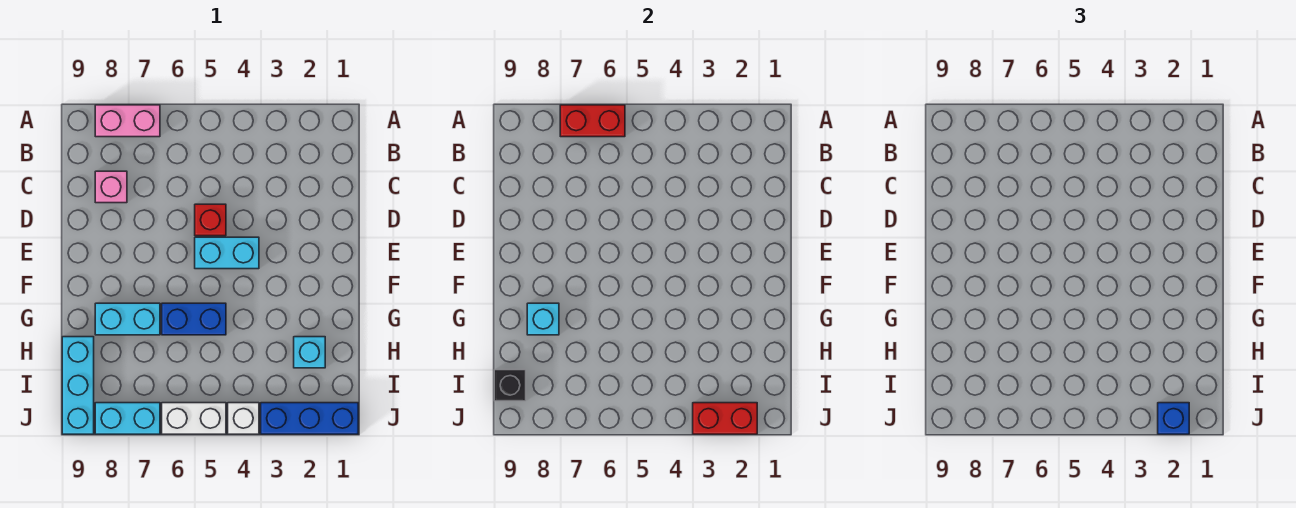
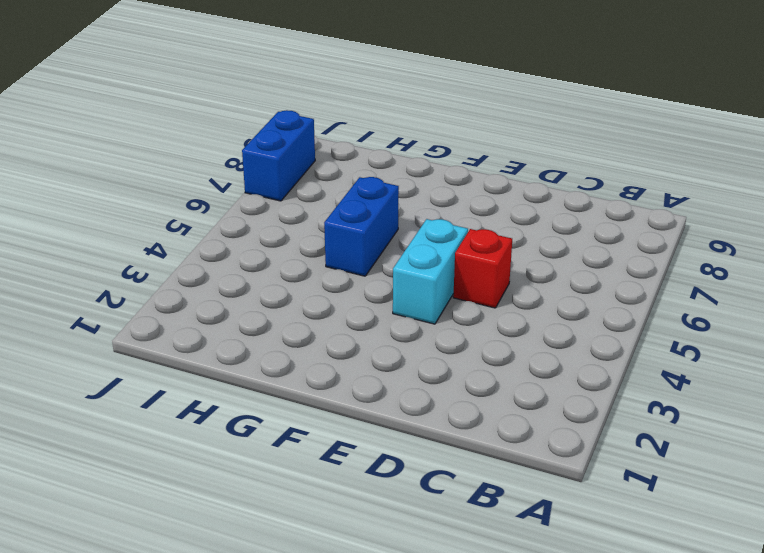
blue 1x2 brick [242,110,315,201] -> cyan 1x2 brick [95,403,160,434]
none -> pink 1x2 brick [95,105,160,137]
none -> pink 1x1 brick [95,171,127,203]
none -> cyan 1x2 brick [95,303,160,335]

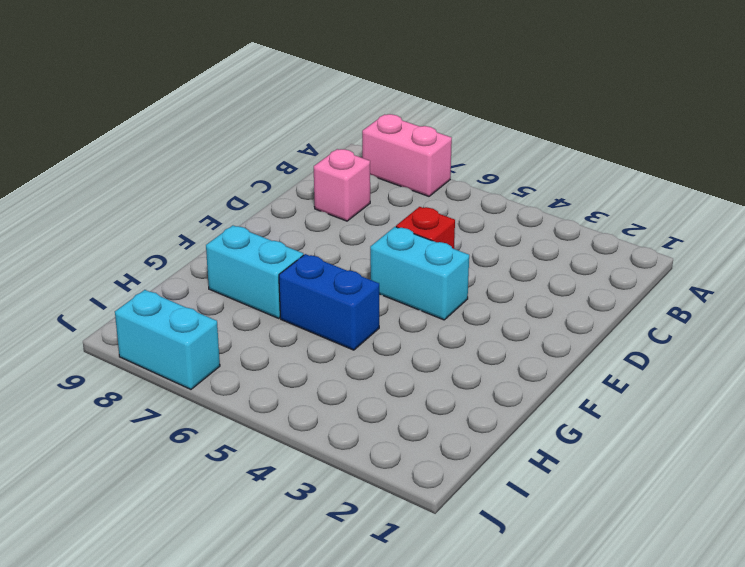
none -> cyan 1x1 brick [294,337,325,368]
none -> cyan 1x3 brick [62,337,94,434]
none -> blue 1x3 brick [261,403,358,434]

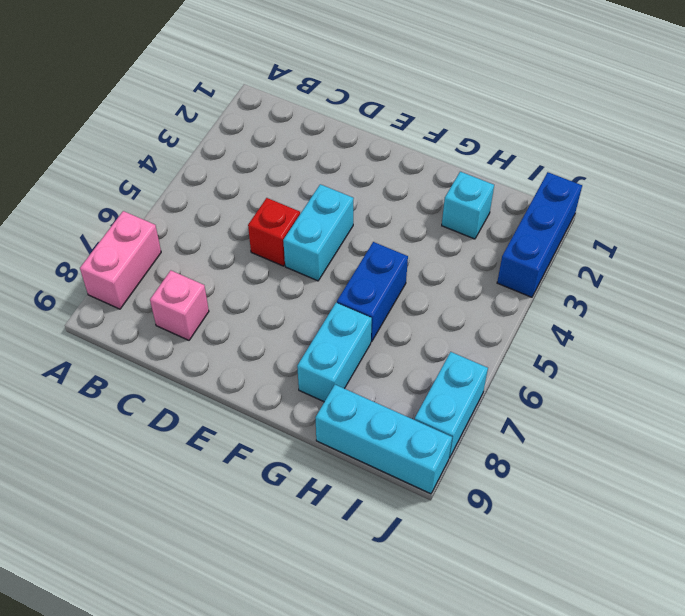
none -> white 1x1 brick [228,403,259,434]
none -> white 1x2 brick [162,403,226,434]
none -> red 1x2 brick [560,105,625,137]

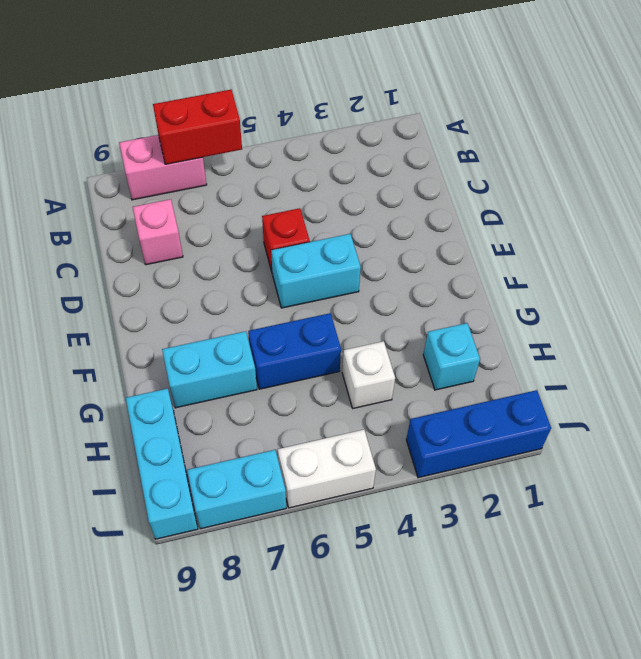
white 1x1 brick [342,341,395,408] -> white 1x1 brick moved to [228,403,259,434]
none -> cyan 1x1 brick [527,303,559,335]
none -> black 1x1 brick [494,370,526,401]
none -> red 1x2 brick [693,403,757,434]

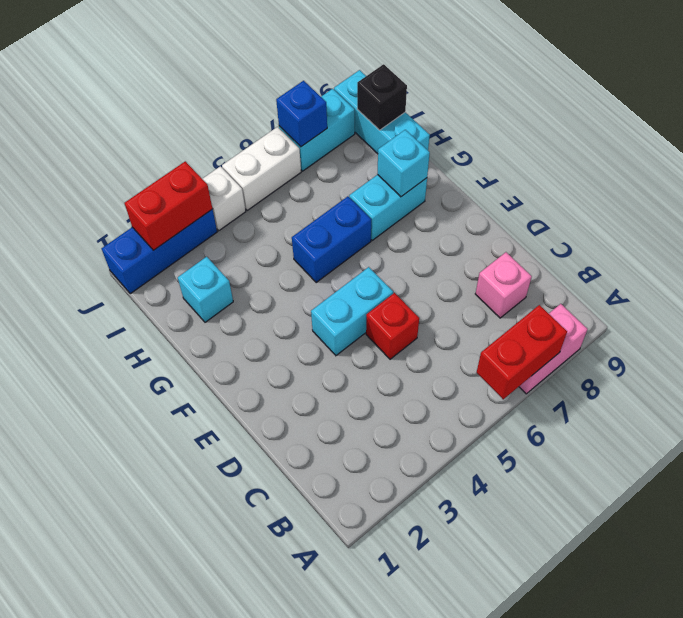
blue 1x1 brick [276,81,327,147] -> blue 1x1 brick moved to [1158,403,1189,434]

